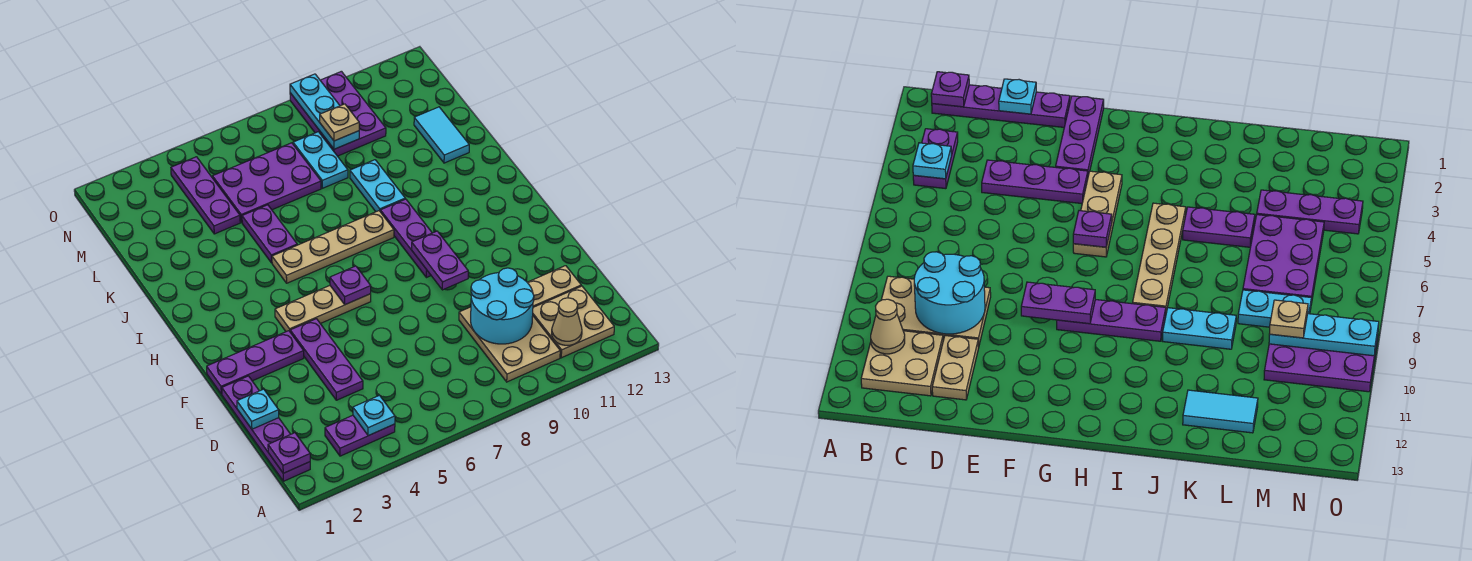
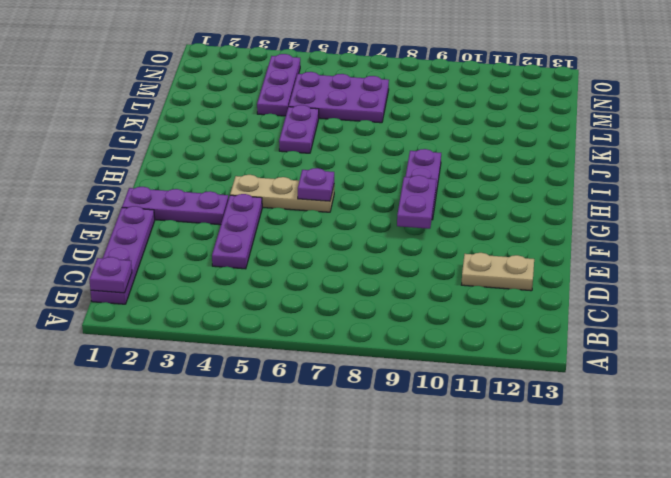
none -> purple 1x2 plate [325,415,395,456]
none -> tan 2x3 plate [459,307,560,382]
none -> tan 2x2 plate [533,286,614,358]

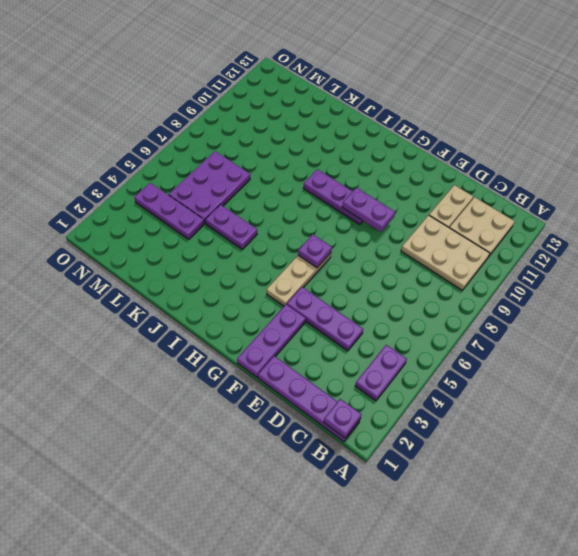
none -> tan 1x4 plate [272,211,394,283]
none -> cyan 1x2 plate [350,160,405,212]
none -> cyan 1x2 tile [414,107,469,163]

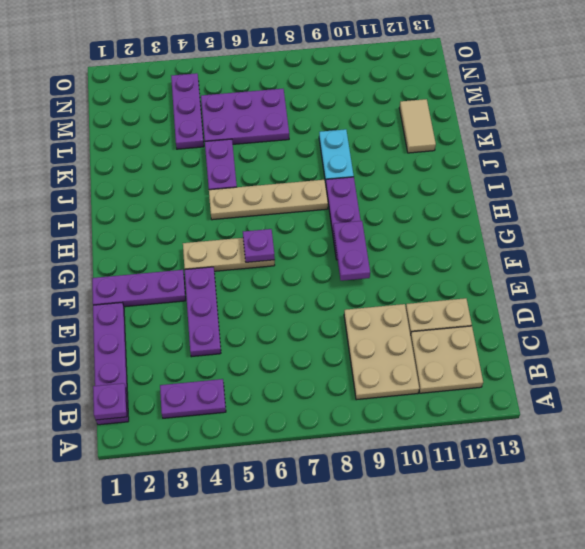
tan 1x2 tile [399,99,436,153] -> cyan 1x2 tile [414,107,469,163]
none -> cyan 1x2 plate [293,132,348,188]
none -> purple 2x3 plate [290,71,386,156]
none -> cyan 1x1 plate [353,395,395,436]

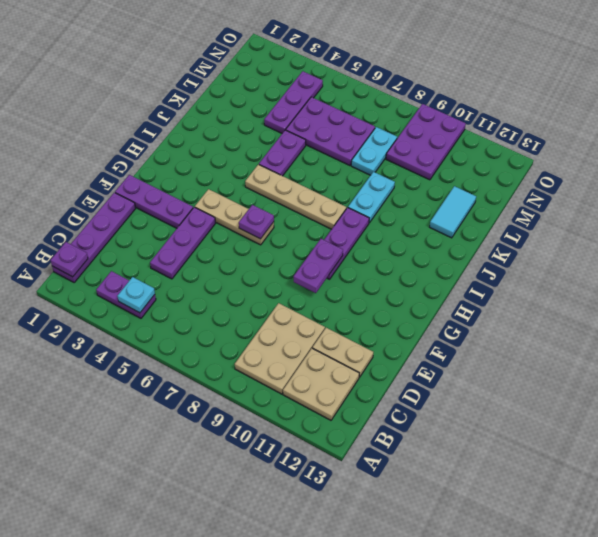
none -> tan 1x1 cone [552,298,582,345]
none -> cyan 2x2 round brick [471,268,534,344]
none -> cyan 1x1 plate [237,389,279,429]

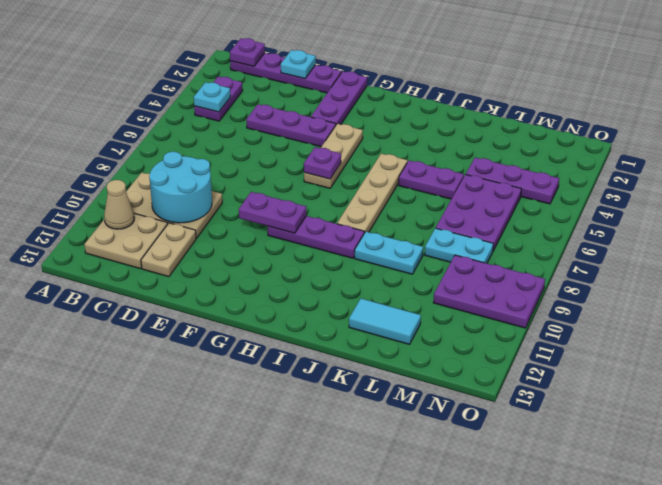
none -> cyan 1x3 plate [290,74,359,149]
none -> tan 1x1 plate [320,104,359,141]

